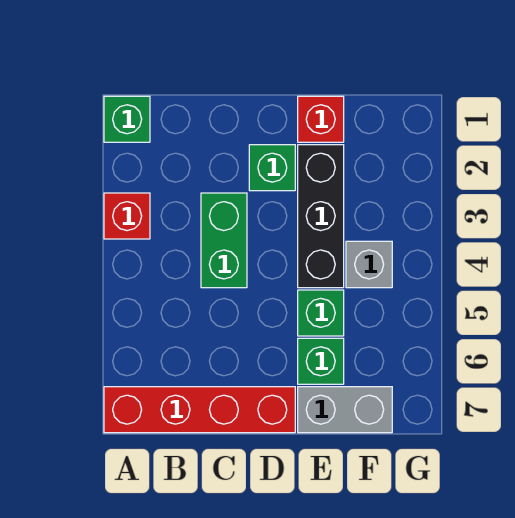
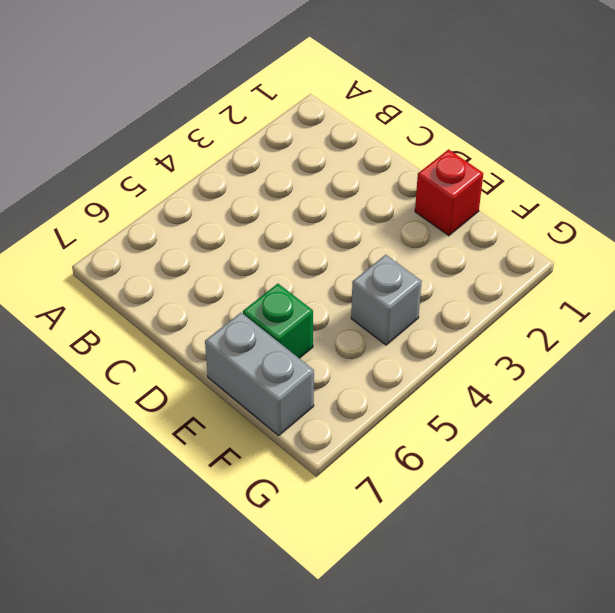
none -> green 1x1 brick [104,96,150,142]
none -> red 1x1 brick [104,193,150,239]

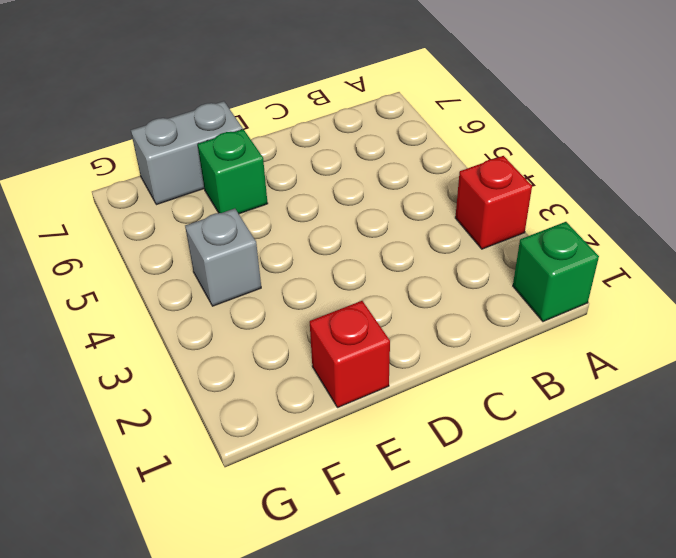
none -> red 1x4 brick [104,387,295,433]
none -> green 1x2 brick [201,193,247,288]

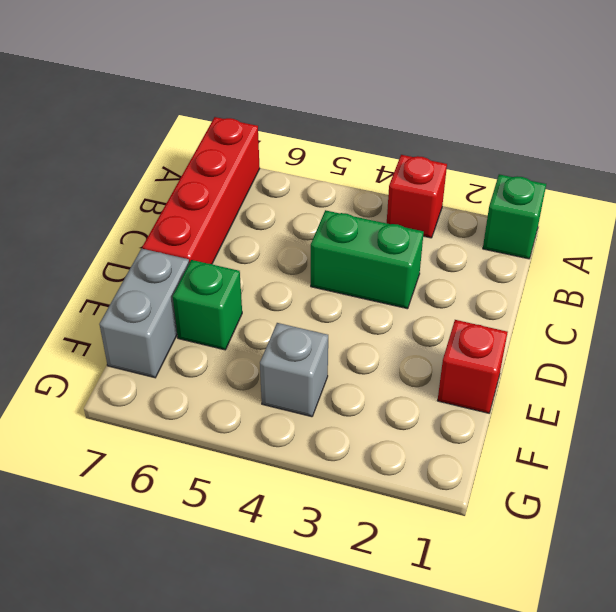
none -> green 1x1 brick [249,145,295,191]
none -> black 1x3 brick [298,145,344,288]

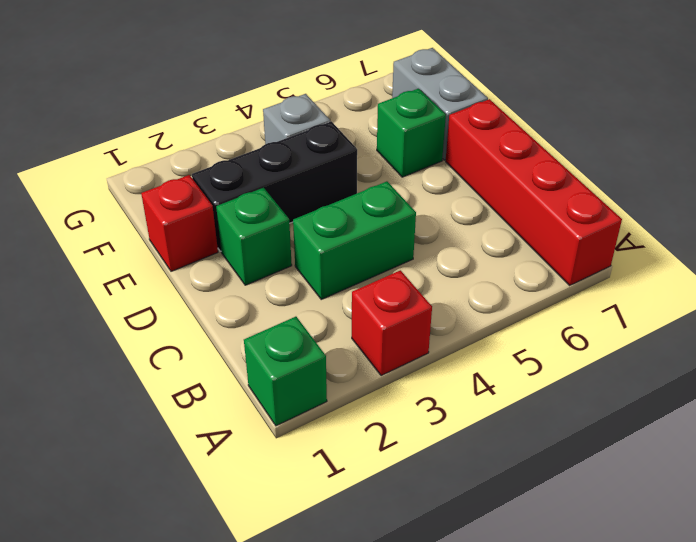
none -> green 1x1 brick [298,290,344,336]

